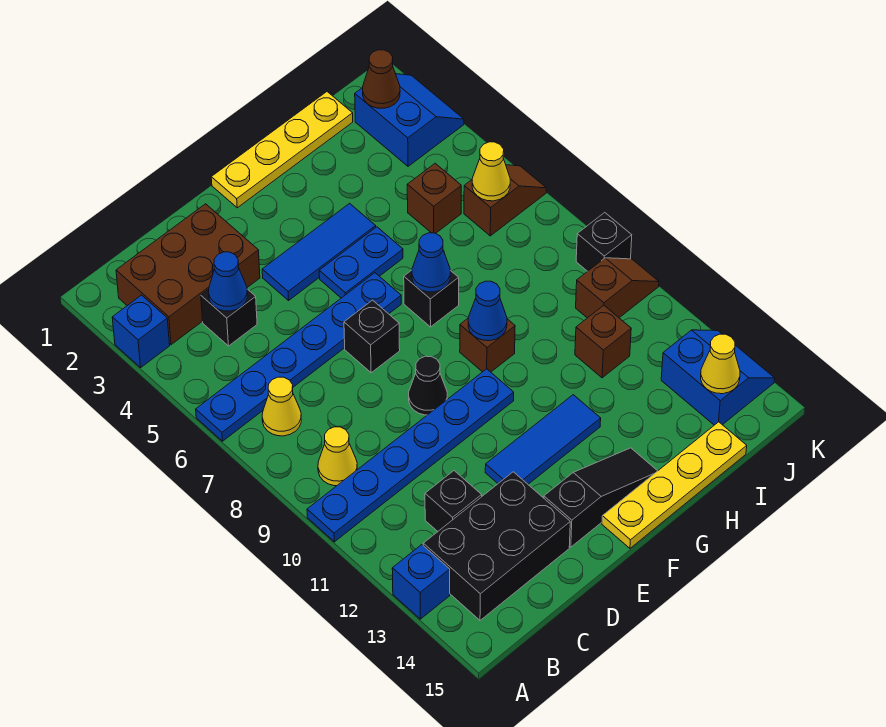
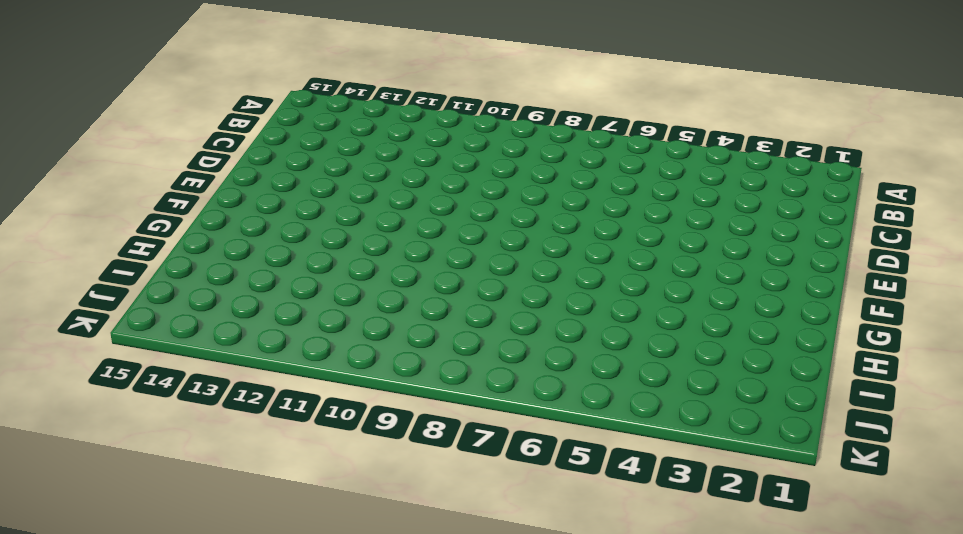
none -> blue 1x1 brick [112,295,170,367]
none -> blue 1x6 plate [196,273,401,441]
none -> blue 1x6 plate [307,369,514,542]
none -> blue 1x1 brick [392,545,450,619]

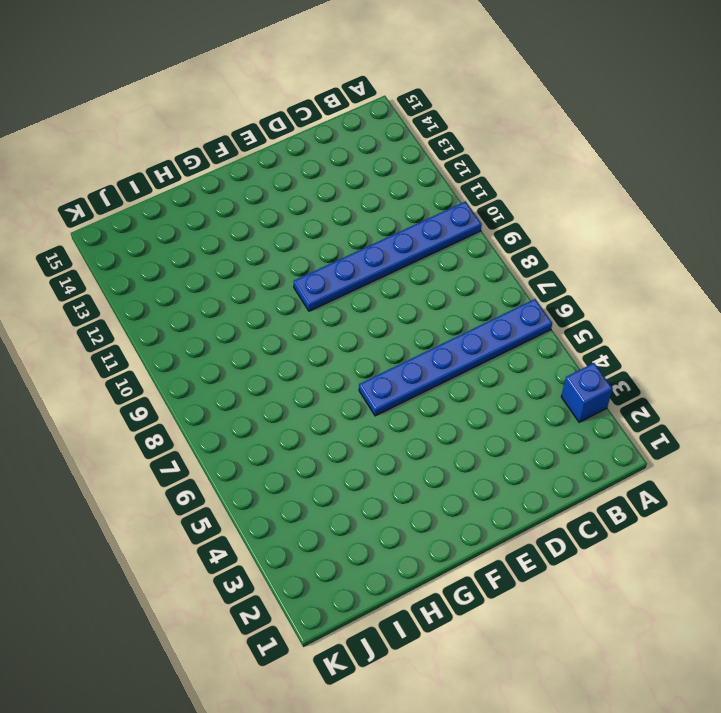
none -> blue 1x1 brick [392,545,450,619]
none -> brown 2x3 brick [116,204,260,345]
none -> yellow 1x1 cone [262,377,301,436]
none -> yellow 1x1 cone [318,427,357,486]

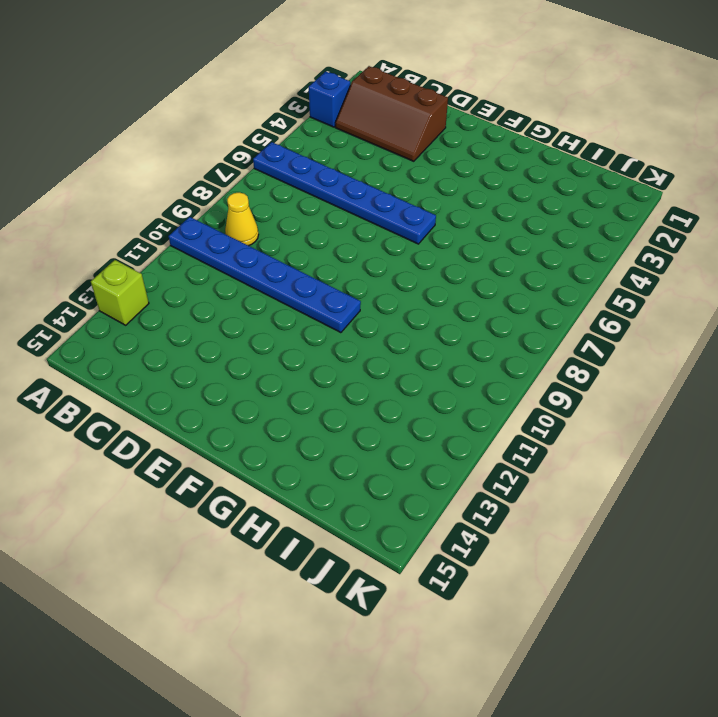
lime 1x1 brick [91,260,149,325] -> blue 1x1 brick [392,545,450,619]
brown 2x3 slope [335,66,448,161] -> brown 2x3 brick [116,204,260,345]
none -> yellow 1x1 cone [262,377,301,436]
none -> black 2x3 brick [423,472,570,620]
none -> black 1x1 brick [201,289,257,346]
none -> black 1x1 brick [425,471,482,531]

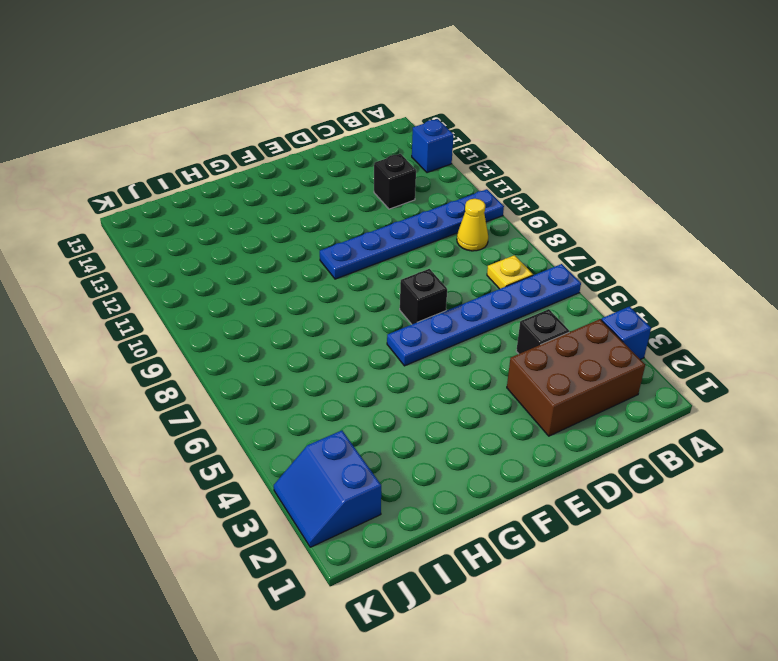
yellow 1x1 plate [487,255,533,289] -> yellow 1x1 cone [262,377,301,436]
none -> black 2x3 brick [423,472,570,620]
none -> blue 1x3 tile [262,203,376,300]
none -> black 1x1 cone [409,356,447,415]
none -> blue 1x3 tile [485,395,601,484]

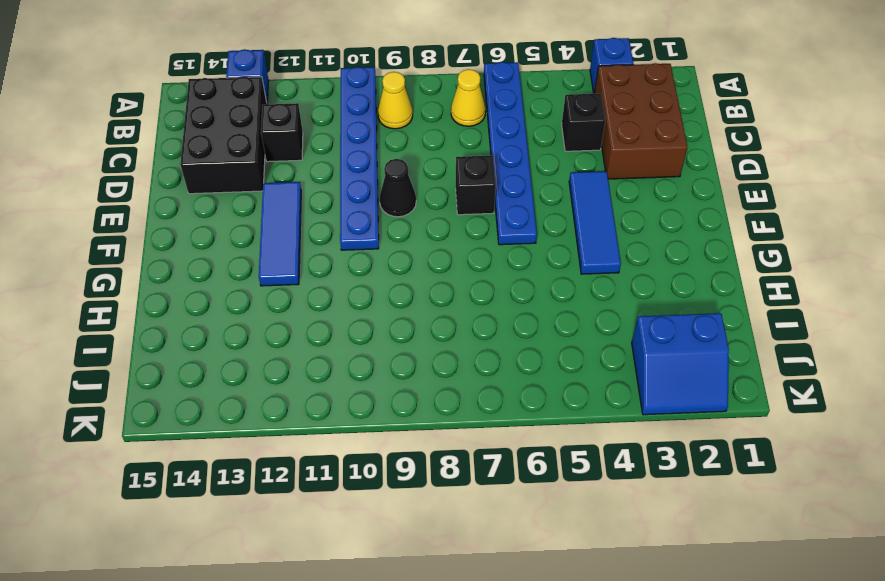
none -> black 1x3 slope [544,448,657,547]
none -> yellow 1x4 plate [211,92,353,208]
none -> blue 1x2 plate [319,227,403,298]
none -> yellow 1x4 plate [602,422,747,548]

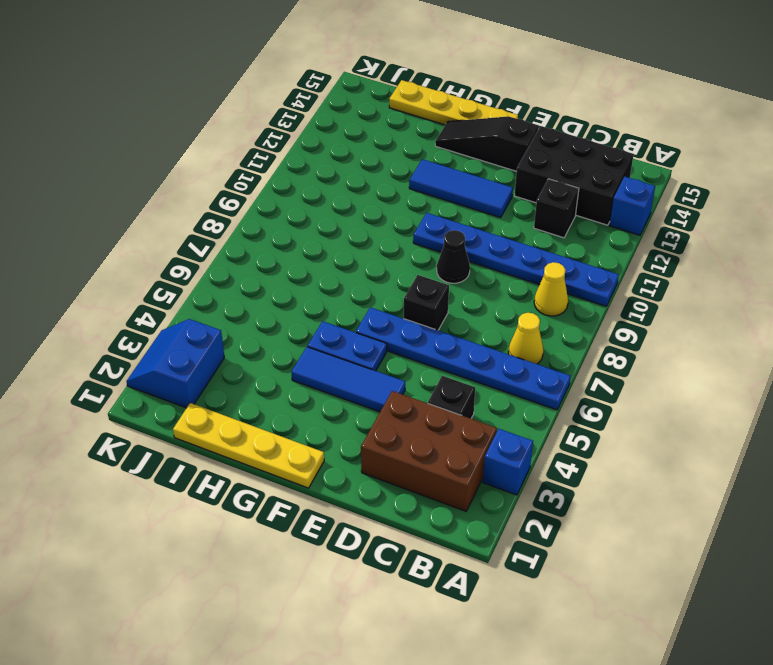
none -> black 1x1 brick [404,270,459,327]
none -> brown 1x1 brick [460,319,515,372]
none -> brown 1x1 brick [407,163,461,234]
none -> brown 1x1 brick [575,305,631,378]

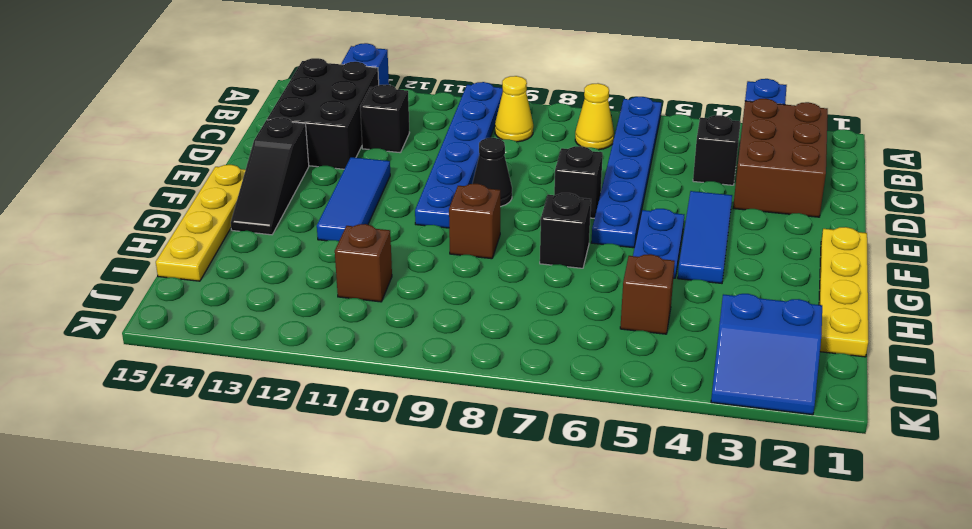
none -> brown 1x2 slope [464,165,547,236]
none -> brown 1x2 slope [576,258,659,318]
none -> blue 2x2 slope [661,330,775,425]
none -> black 1x1 brick [576,213,632,271]

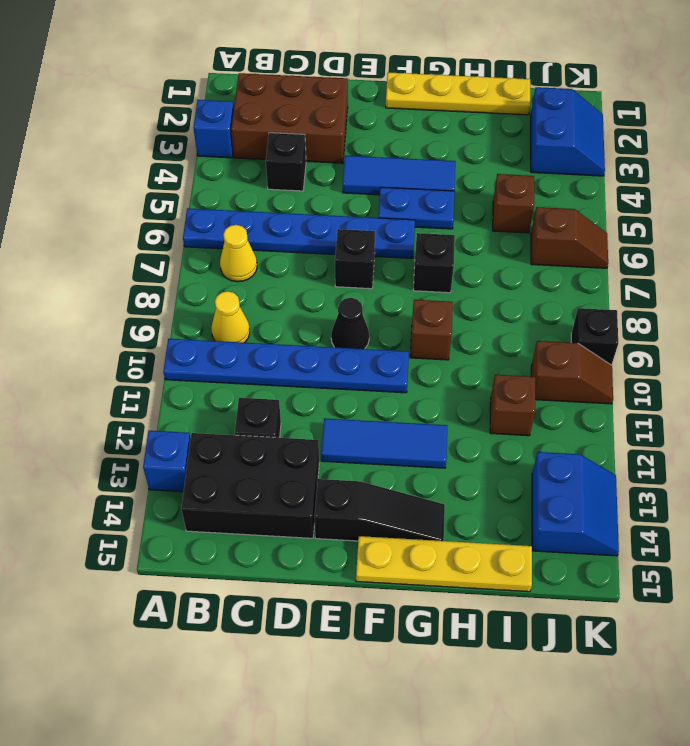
none -> blue 1x1 cone [209,252,248,311]
none -> blue 1x1 cone [412,233,450,292]
none -> blue 1x1 cone [468,281,507,341]
none -> brown 1x1 cone [363,50,400,108]

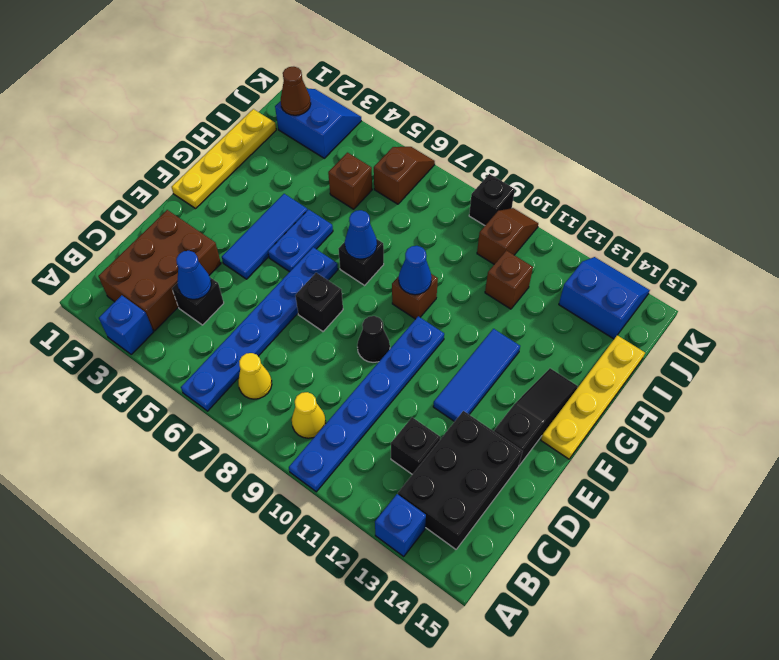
none -> yellow 1x1 cone [472,142,510,201]
none -> yellow 1x1 cone [701,334,740,394]

